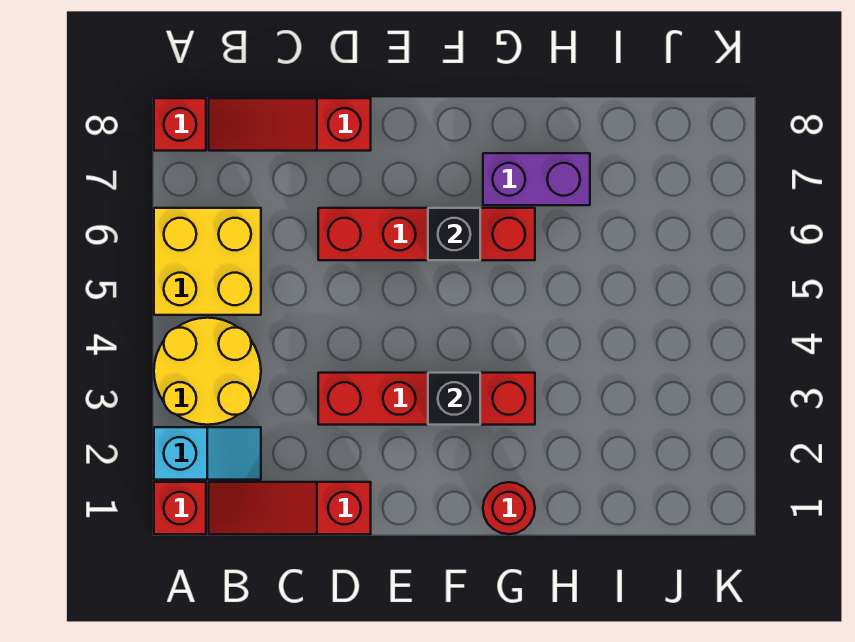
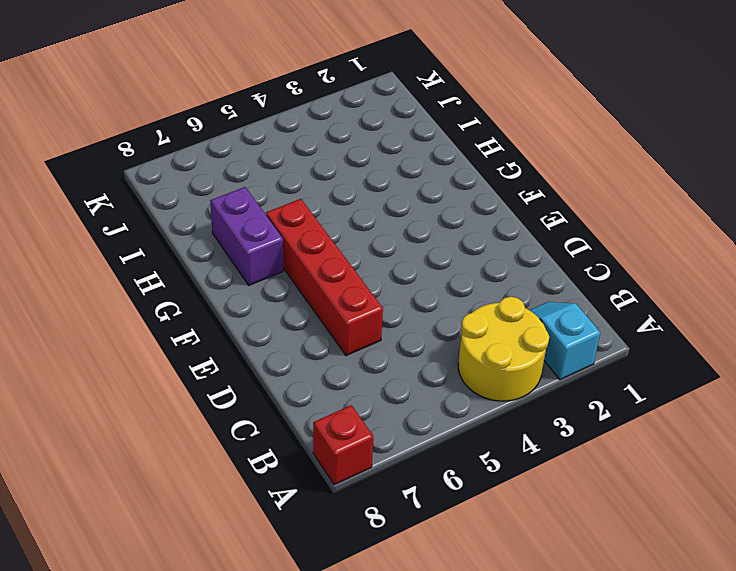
none -> red 1x1 brick [154,482,206,534]
none -> yellow 2x2 brick [154,208,261,315]
none -> red 1x3 slope [209,482,371,534]

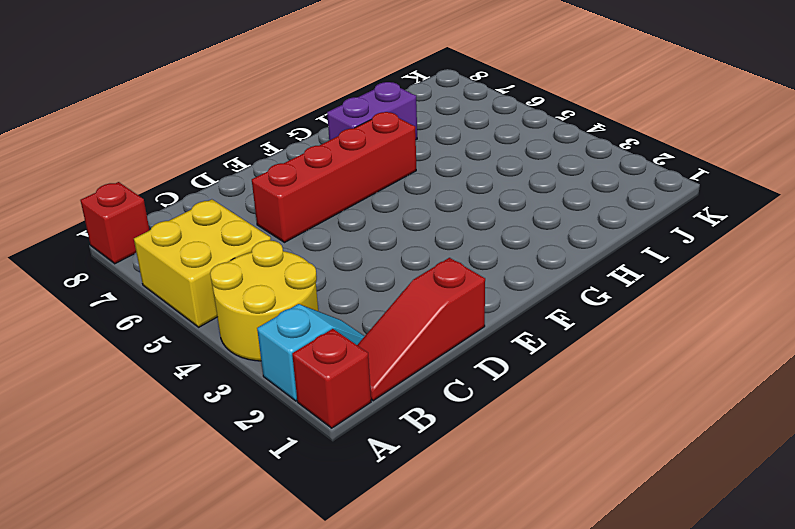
none -> red 1x3 slope [209,98,371,151]
none -> red 1x4 brick [318,373,535,425]
none -> red 1x1 round brick [483,482,535,534]

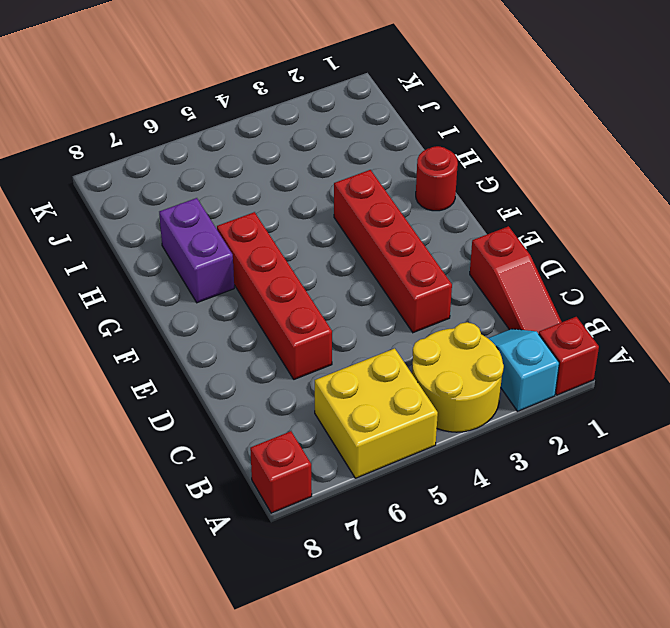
none -> red 1x3 slope [209,98,371,151]
none -> black 1x1 brick [428,373,480,425]
none -> black 1x1 brick [428,208,480,260]

